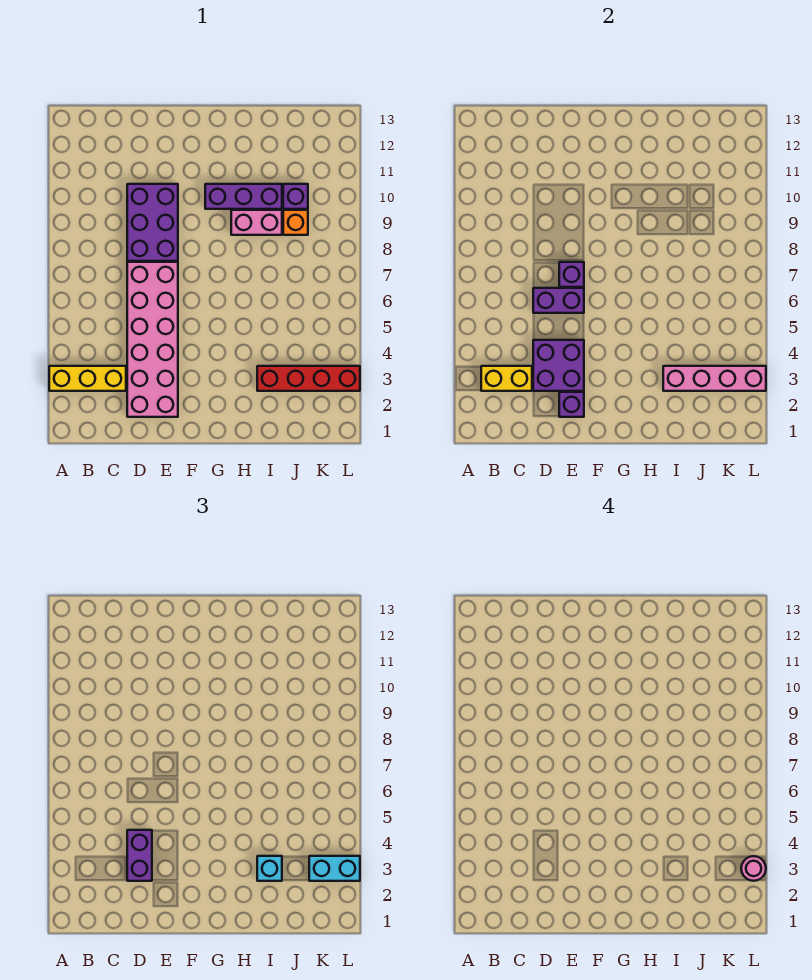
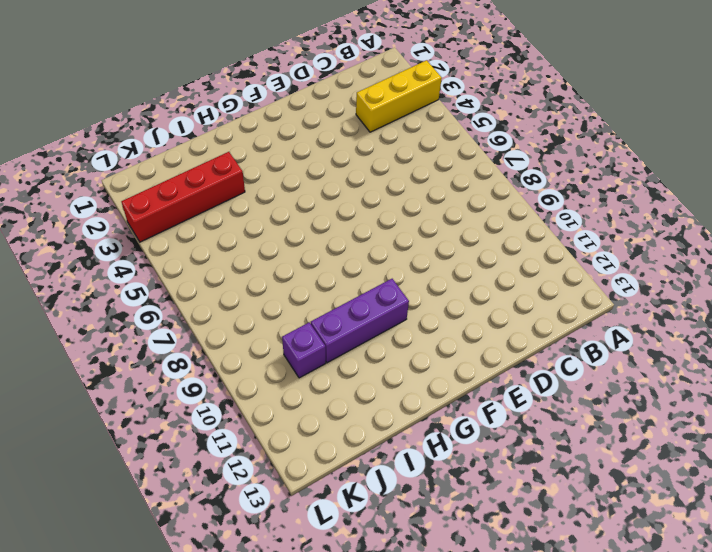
none -> pink 2x6 brick [127,262,178,417]
none -> purple 2x3 brick [127,184,178,261]
none -> pink 1x2 brick [231,210,282,235]

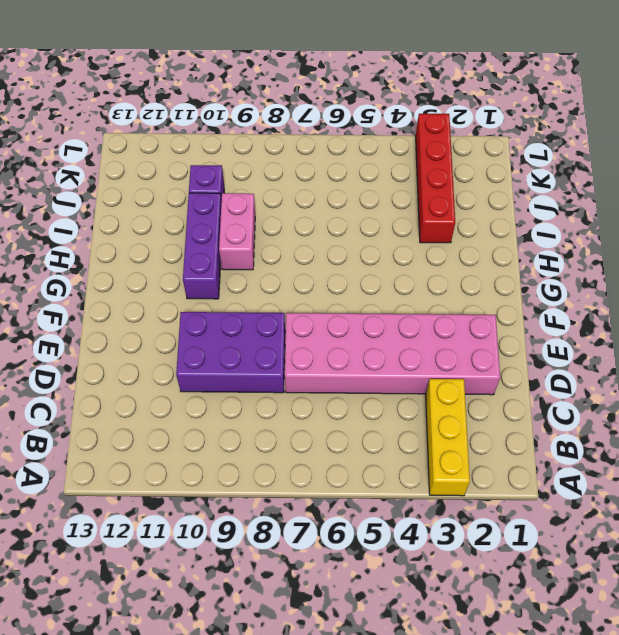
none -> orange 1x1 brick [283,210,308,235]
none -> yellow 1x2 brick [481,366,532,391]
none -> purple 2x2 brick [533,340,584,391]

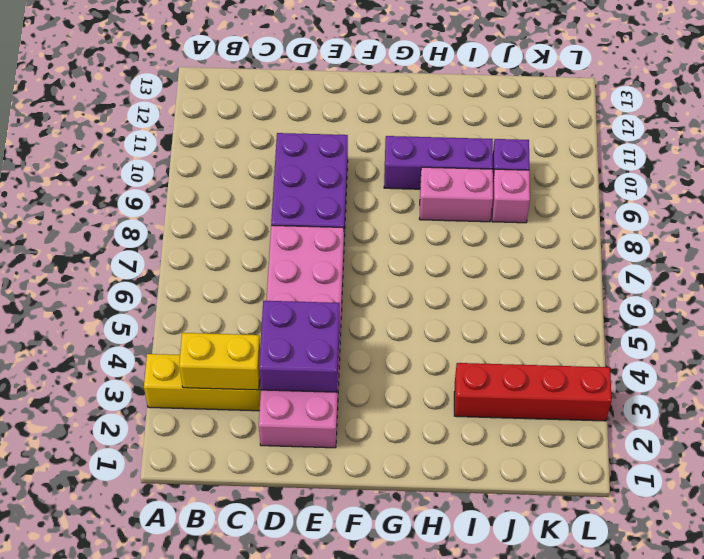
pink 1x1 brick [492,169,530,223] -> orange 1x1 brick [283,210,308,235]
none -> purple 1x2 brick [533,288,584,313]
none -> purple 1x1 brick [559,392,584,417]
none -> purple 1x1 brick [559,262,584,287]

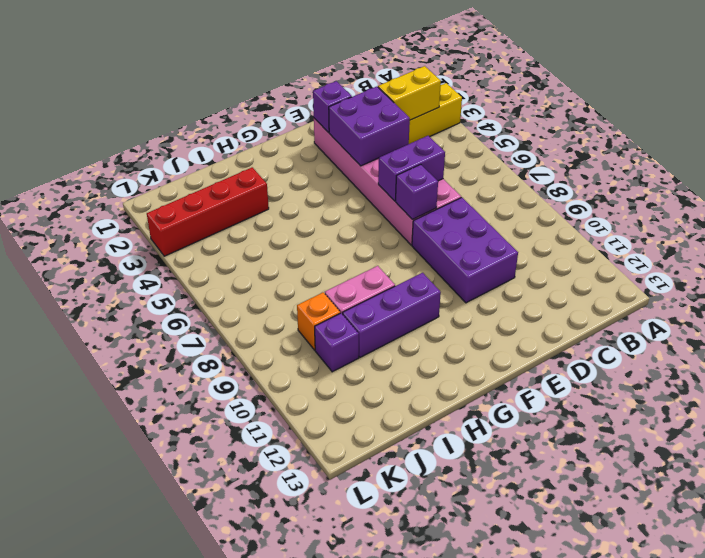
none -> pink 1x4 brick [663,366,766,391]
none -> purple 1x2 brick [127,830,152,881]
none -> cyan 1x1 brick [257,856,282,881]

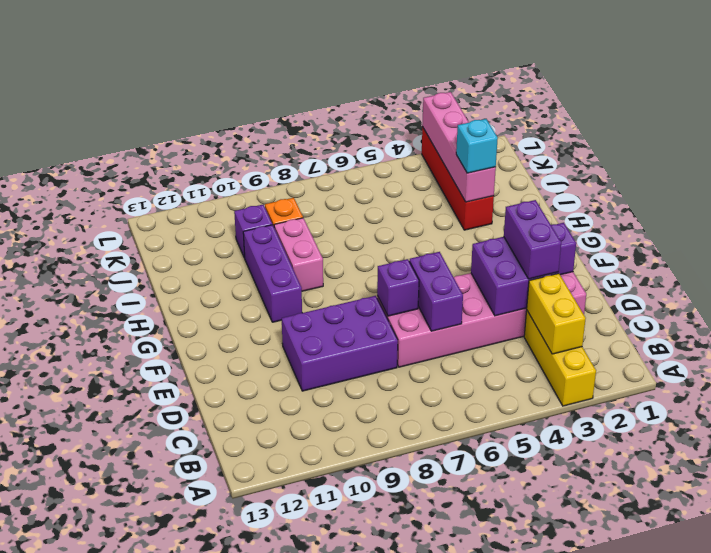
purple 1x2 brick [504,200,561,279] -> purple 1x2 brick turned to [127,830,152,881]
none -> cyan 1x2 brick [309,856,360,881]
none -> pink 1x1 round brick [741,856,766,881]

